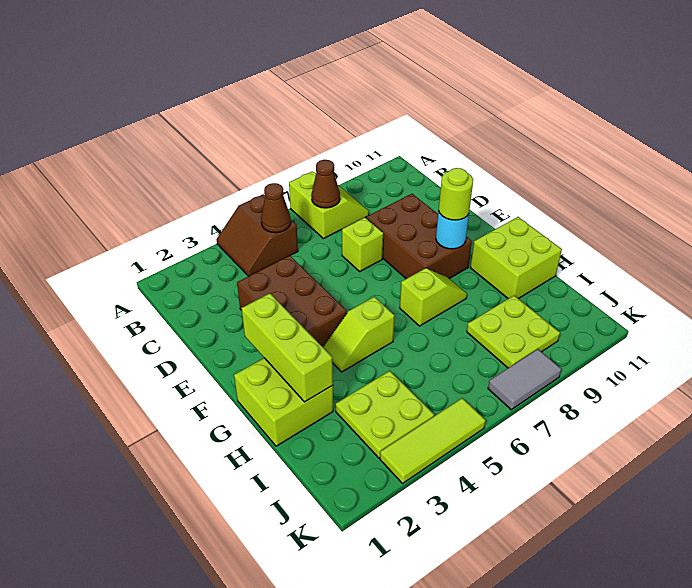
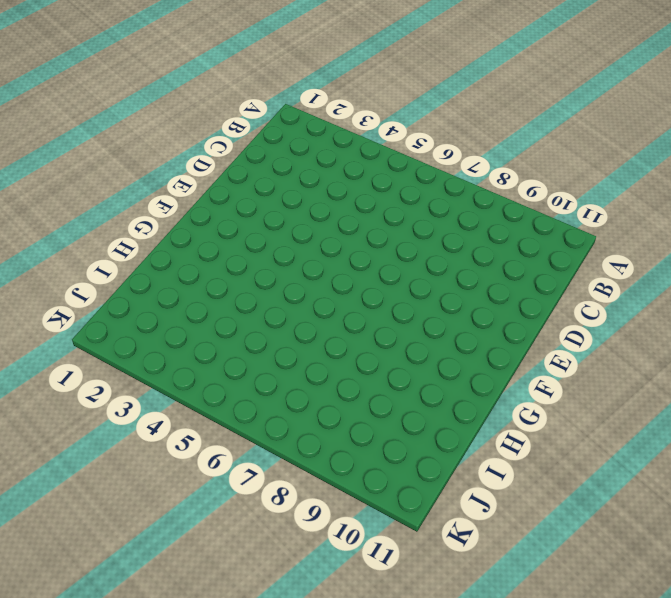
none -> brown 2x2 slope [217,194,298,276]
none -> lime 2x2 slope [289,172,369,239]
none -> brown 2x3 brick [237,256,347,347]

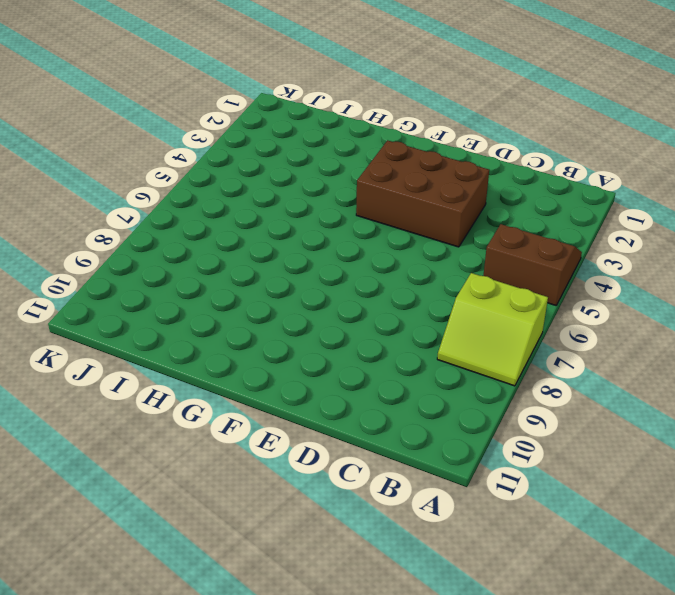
none -> lime 1x1 brick [342,217,383,271]
none -> brown 2x3 brick [366,194,472,279]
none -> lime 2x2 brick [234,358,333,446]

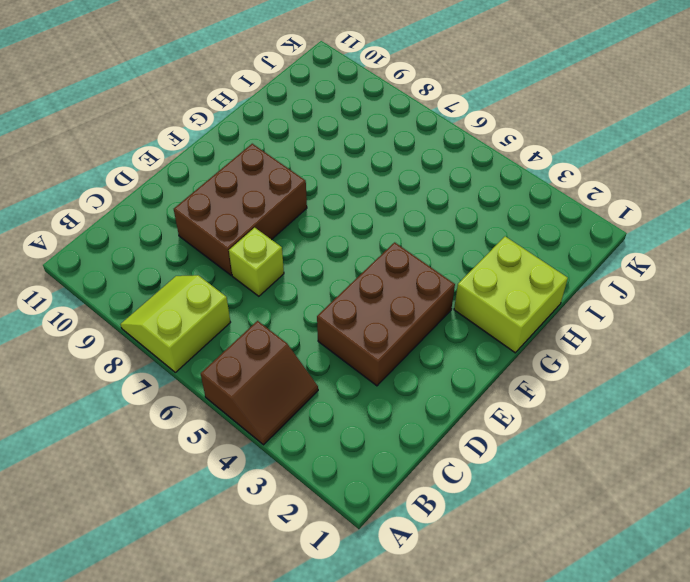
none -> lime 1x2 slope [323,297,395,372]
none -> lime 1x2 slope [400,268,467,326]
none -> lime 2x2 brick [470,217,562,299]

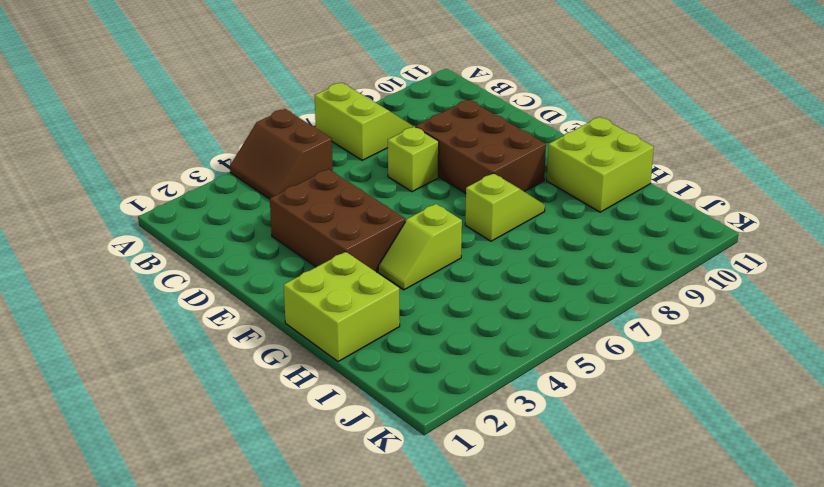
none -> lime 2x2 plate [336,371,434,458]
none -> lime 2x2 plate [467,296,560,368]
none -> lime 1x3 tile [380,398,486,483]

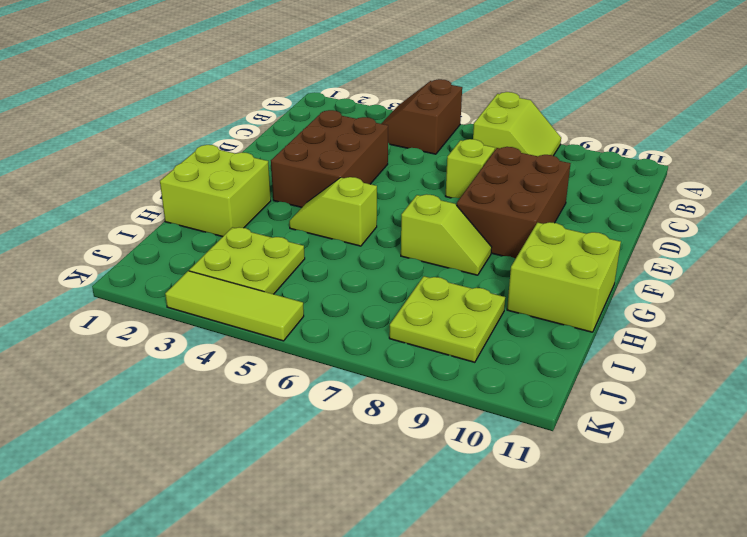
none -> grey 1x2 tile [488,349,561,410]
none -> brown 1x1 cone [261,183,291,233]
none -> brown 1x1 cone [311,160,340,208]

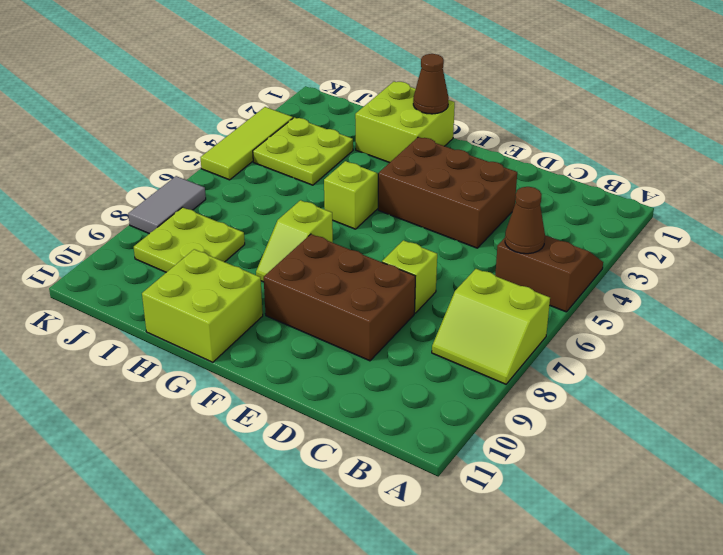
brown 1x1 cone [413,54,449,114] -> brown 1x1 cone moved to [311,160,340,208]
none -> lime 1x3 brick [241,293,333,402]
none -> cyan 1x1 round brick [436,211,469,249]
none -> lime 1x1 round brick [439,168,473,220]

